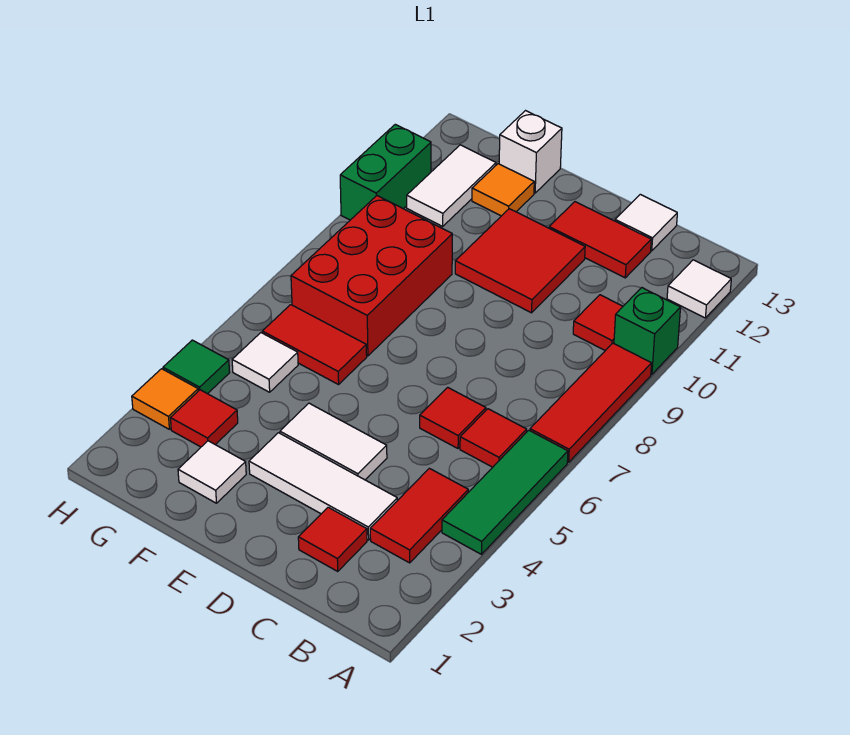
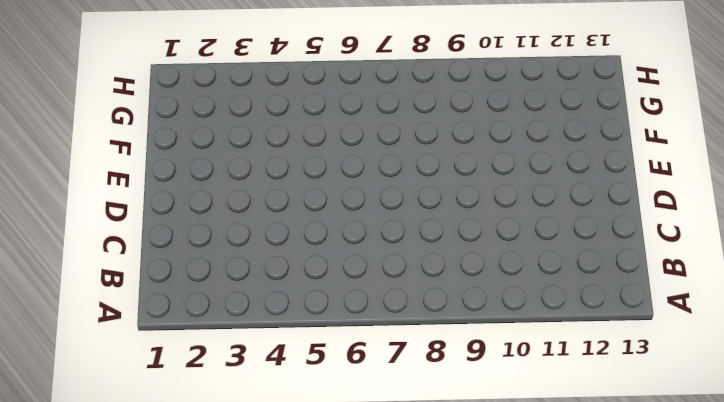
none -> green 1x3 tile [442,430,568,554]
none -> red 1x3 tile [530,343,651,462]
none -> green 1x1 brick [614,288,681,374]

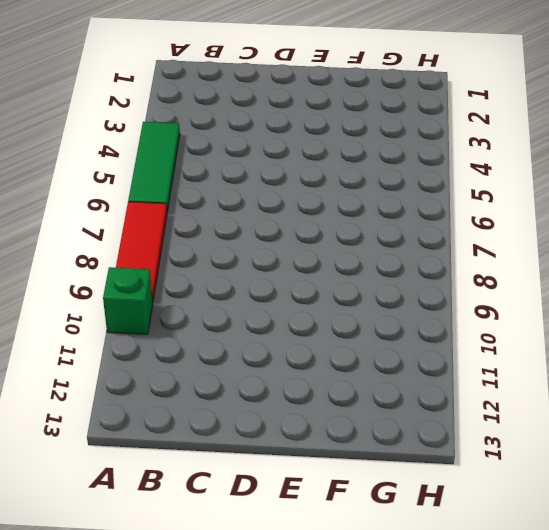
none -> white 1x1 tile [667,260,731,318]
none -> red 1x2 tile [370,468,468,563]
none -> red 1x1 tile [460,409,527,467]

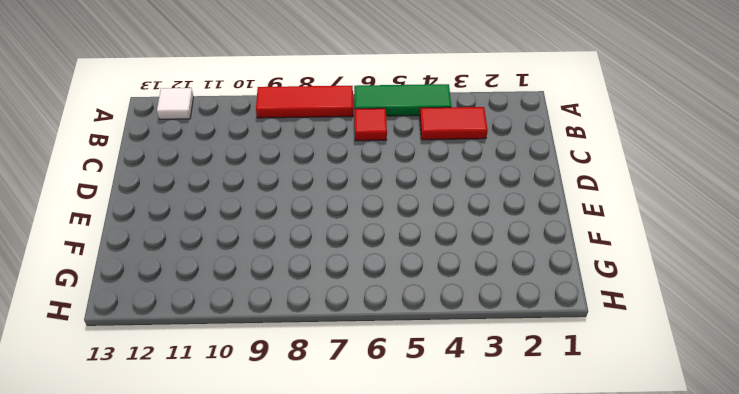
none -> green 1x1 brick [614,288,681,374]
none -> red 1x1 tile [573,295,623,351]
none -> red 1x1 tile [298,507,367,571]

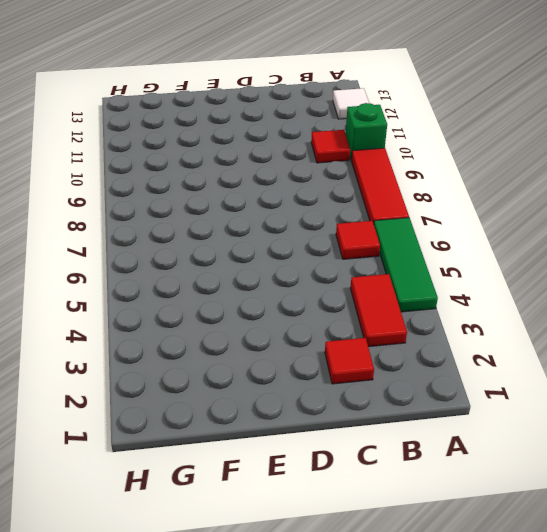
none -> white 1x3 tile [249,433,397,540]
none -> red 1x1 tile [420,387,486,448]
none -> red 1x2 tile [549,202,651,278]

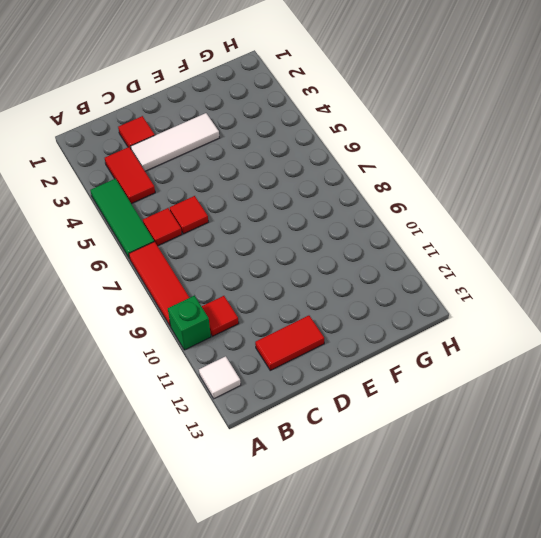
none -> white 1x1 tile [615,194,677,251]
none -> white 1x2 tile [280,403,387,480]
none -> red 2x2 tile [455,209,585,313]

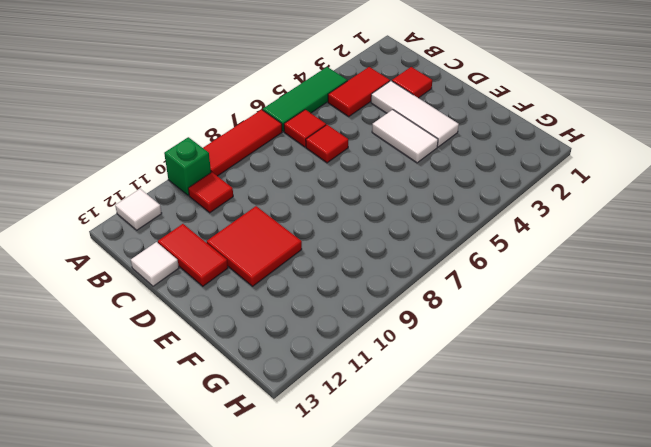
none -> white 1x1 tile [178,441,246,503]
none -> red 1x2 tile [262,305,367,385]
none -> red 2x3 brick [291,196,452,356]

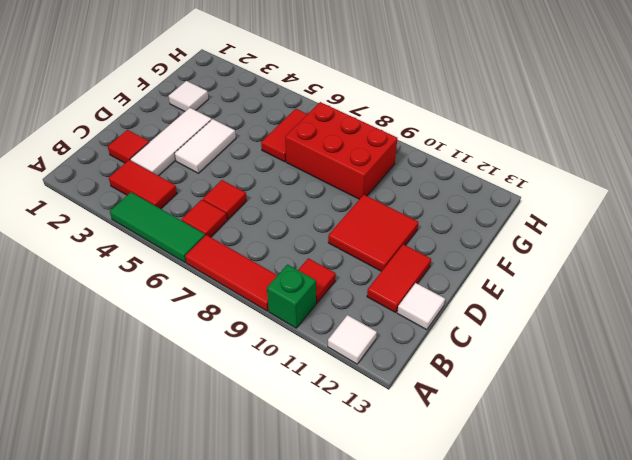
none -> orange 1x1 tile [472,164,534,216]
none -> white 1x1 brick [499,111,562,193]
none -> red 1x1 tile [170,390,238,447]

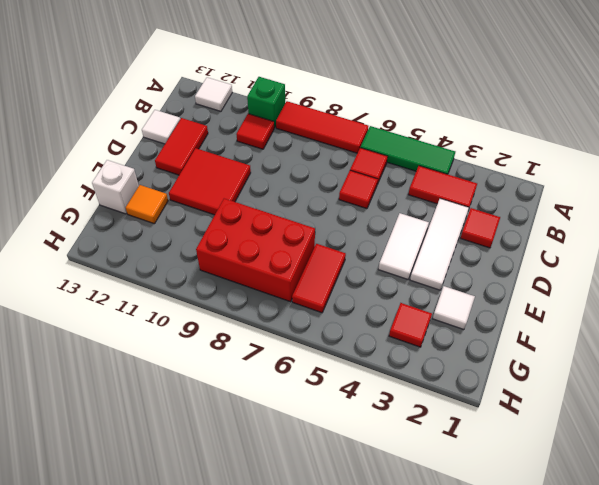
none -> white 1x1 tile [232,333,298,392]
none -> white 1x2 tile [407,145,496,226]
none -> orange 1x1 tile [132,369,198,429]

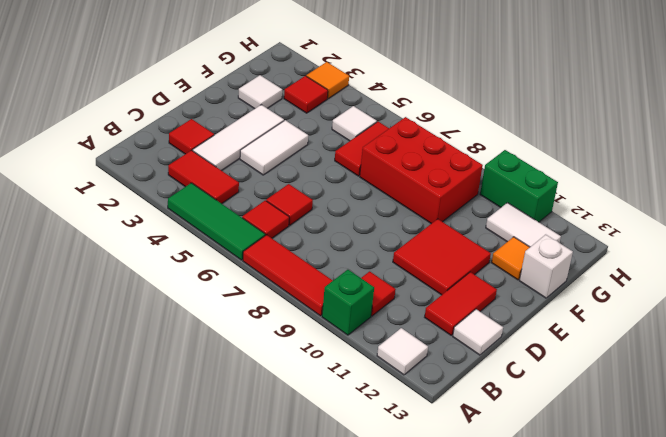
none -> green 1x1 tile [163,340,230,394]

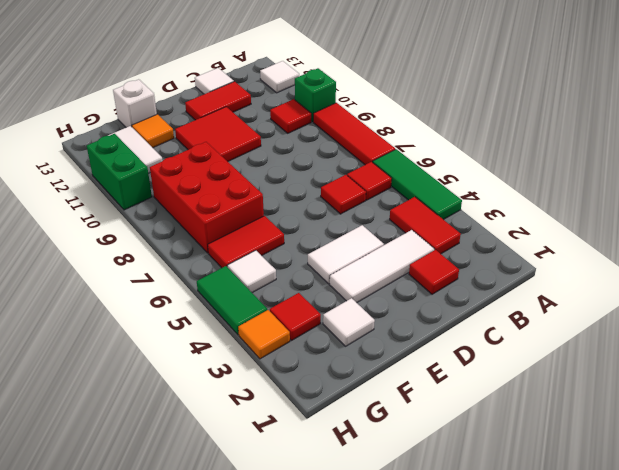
green 1x2 tile [197,266,267,335] -> green 1x1 tile [163,340,230,394]

